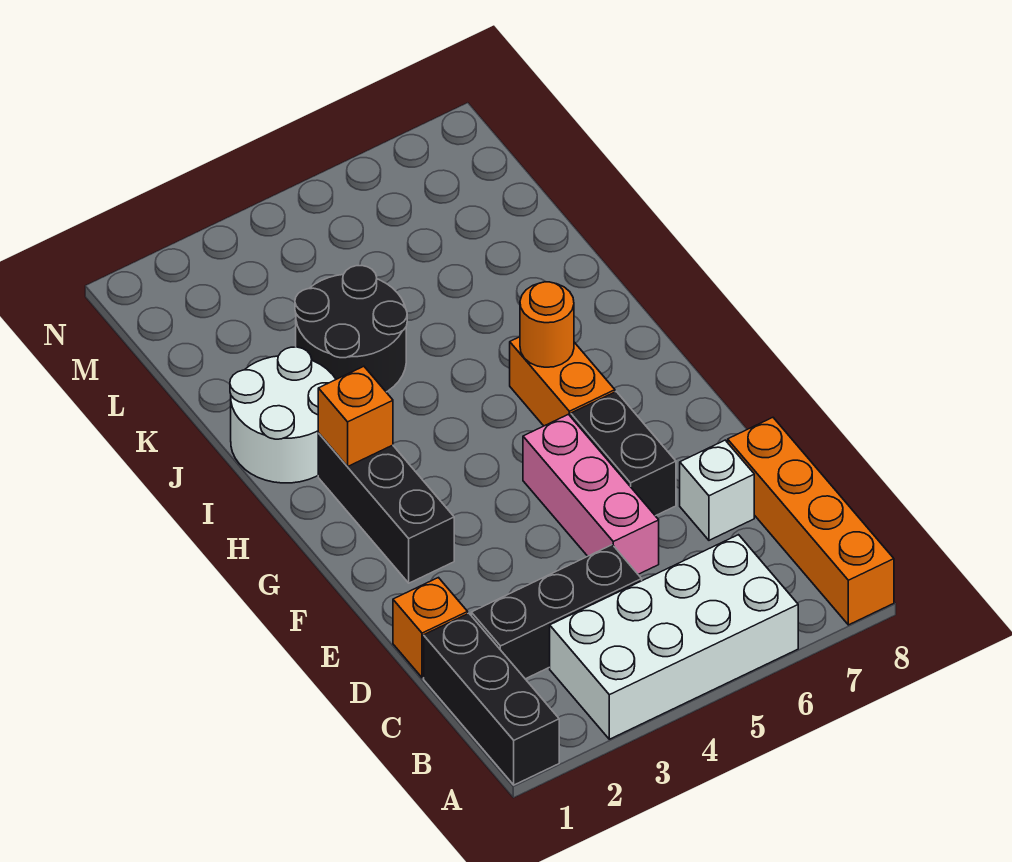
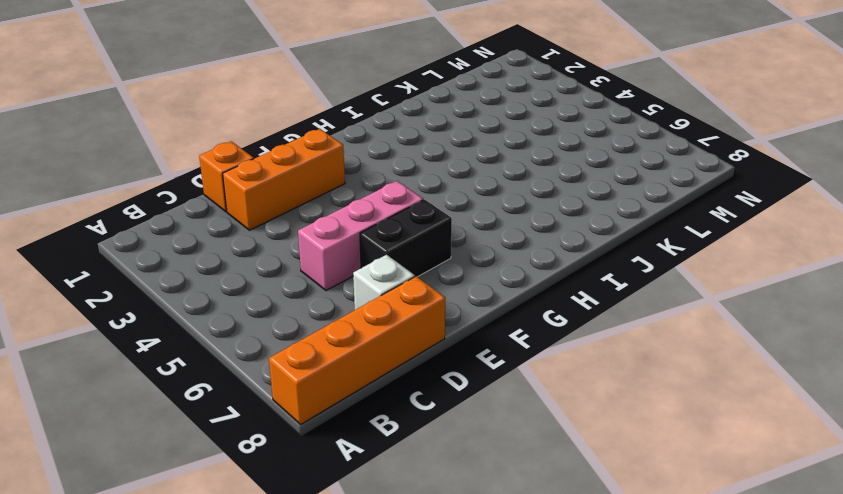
orange 1x3 brick [223,129,345,230] -> black 1x3 brick [318,433,454,583]
none -> black 1x3 brick [424,613,559,785]
none -> white 2x4 brick [550,535,798,739]
none -> black 1x3 brick [471,545,642,679]

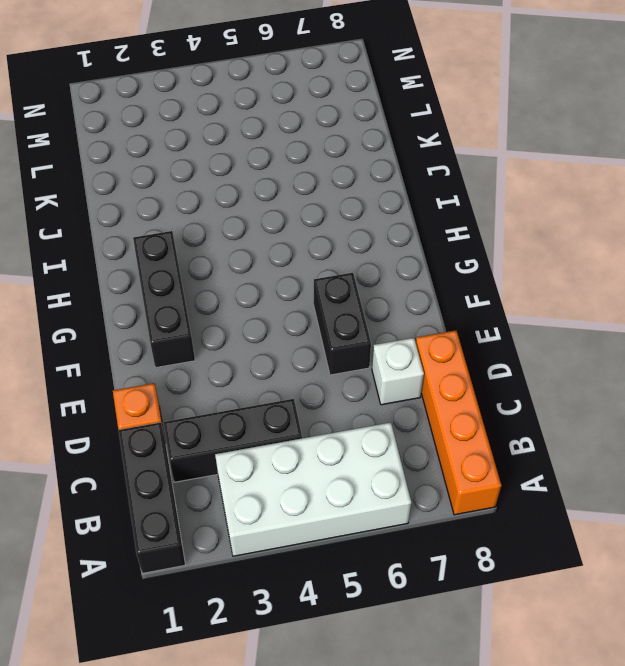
none -> pink 1x3 brick [523,414,659,574]
none -> orange 1x2 brick [510,337,615,426]
none -> white 2x2 round brick [230,347,336,483]

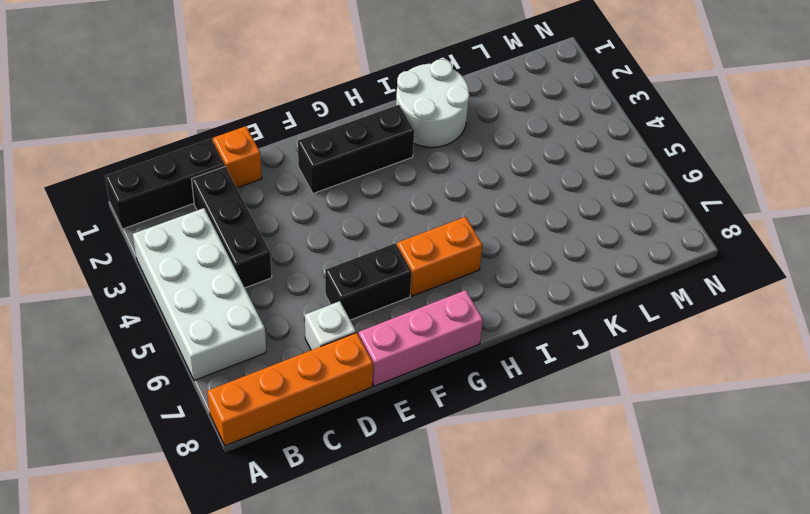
pink 1x3 brick [358,290,483,386] -> pink 1x3 brick moved to [523,414,659,574]
none -> black 2x2 round brick [295,266,407,392]
none -> orange 1x1 brick [318,366,393,467]
none -> orange 1x1 round brick [520,282,574,367]

